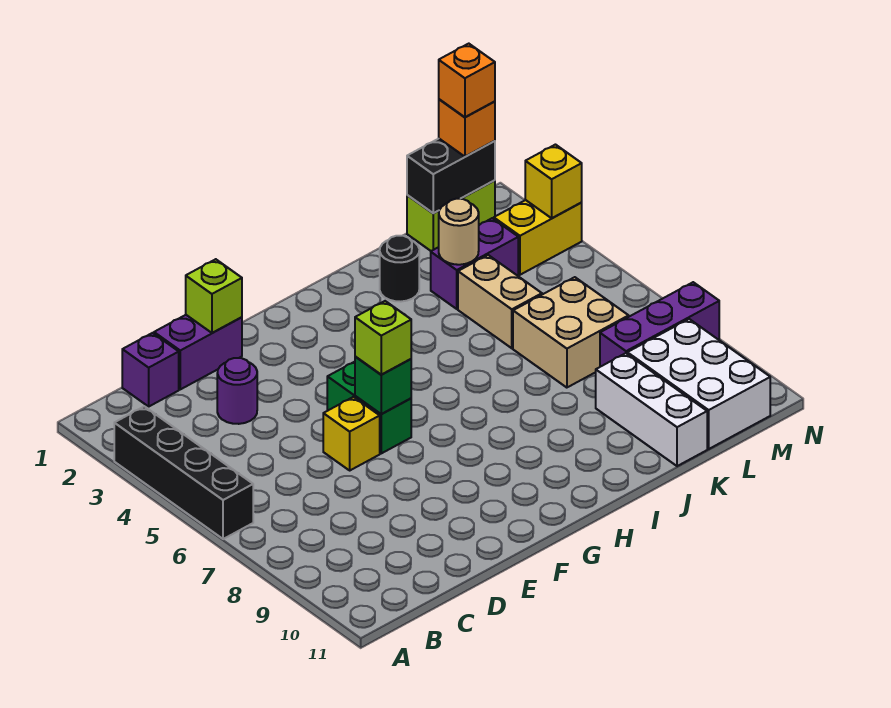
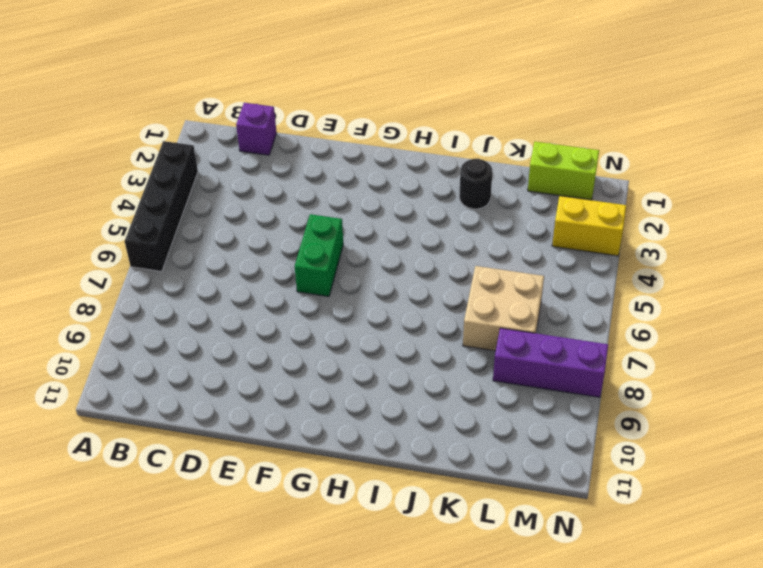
none -> purple 1x2 brick [154,315,242,389]
none -> purple 1x1 round brick [217,358,257,424]
none -> yellow 1x1 brick [323,397,380,470]

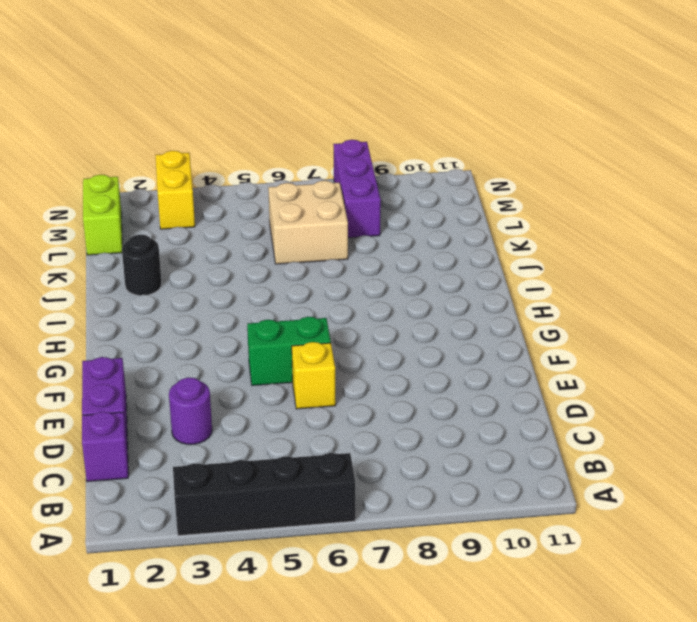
none -> purple 1x2 brick [431,218,518,309]
none -> tan 1x2 brick [458,255,542,348]
none -> white 1x3 brick [596,353,707,466]

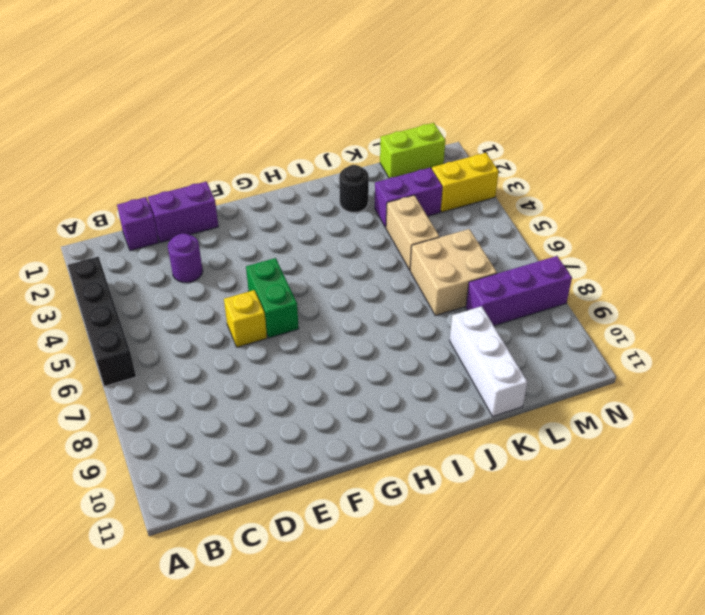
none -> white 2x3 brick [627,319,770,449]
none -> lime 1x1 brick [186,259,242,333]
none -> green 1x1 brick [355,356,411,414]

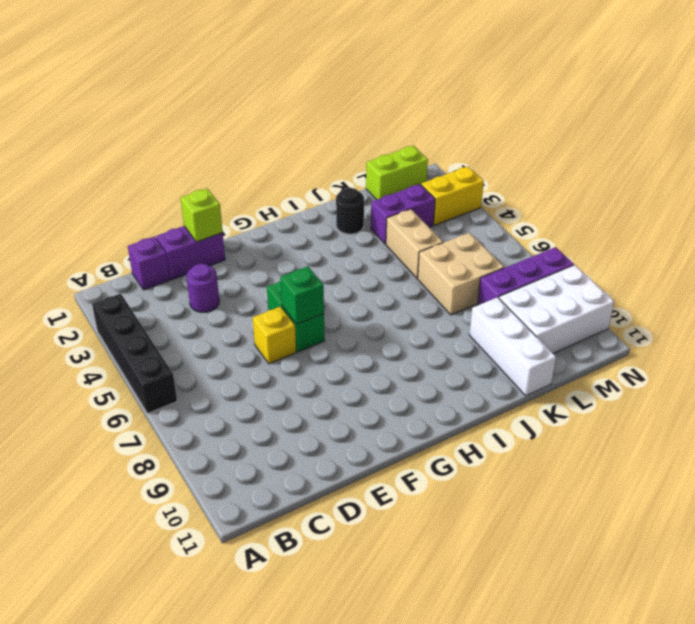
white 2x3 brick [499,265,614,353] -> white 2x3 brick turned to [627,319,770,449]
none -> tan 1x1 round brick [439,199,479,265]
none -> black 1x2 brick [407,139,495,213]
none -> yellow 1x1 brick [525,145,582,218]

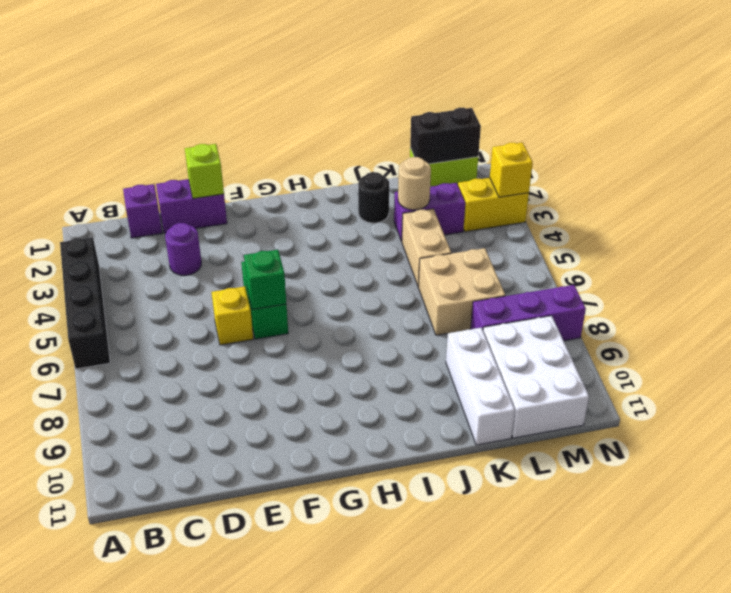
none -> lime 1x1 brick [355,301,411,375]
none -> orange 1x1 brick [439,99,495,157]
none -> orange 1x1 brick [439,44,495,117]

